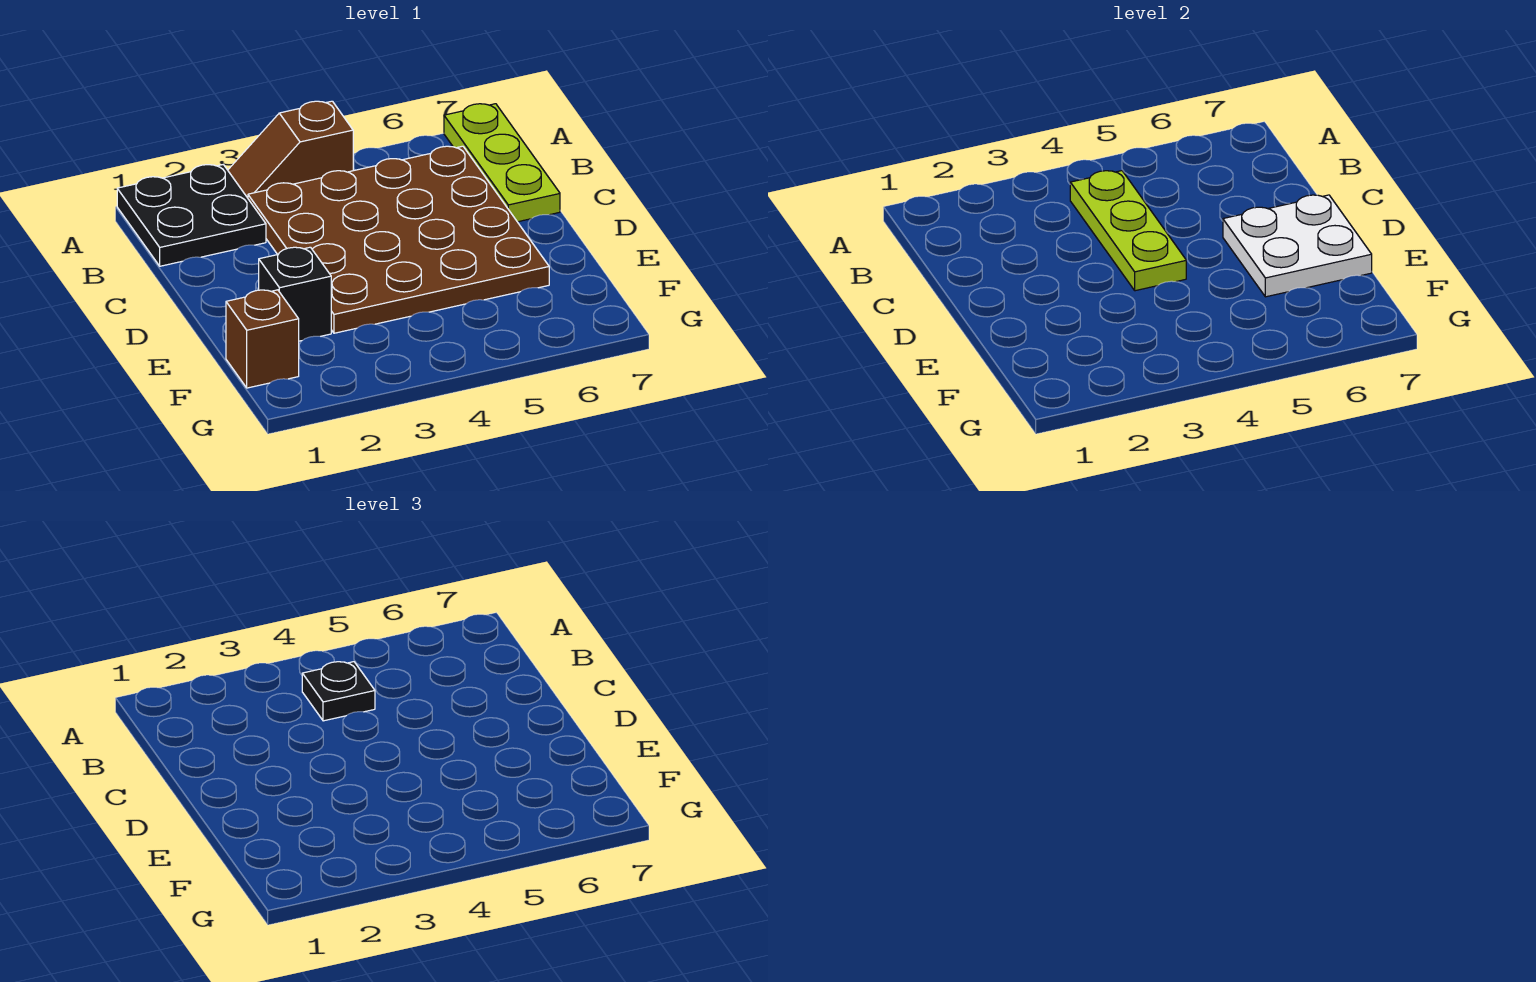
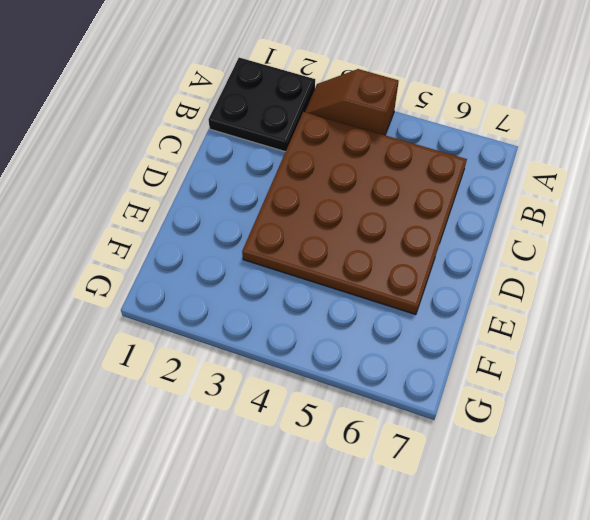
none -> lime 1x3 plate [444,104,560,222]
none -> black 1x1 brick [259,247,331,341]

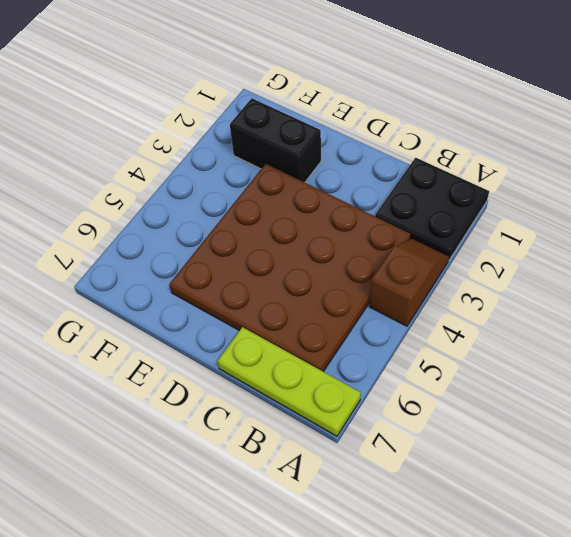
black 1x2 brick [230,98,321,182] -> black 1x1 brick [259,247,331,341]
none -> brown 1x1 brick [226,290,299,388]
none -> lime 1x3 plate [1070,171,1186,291]

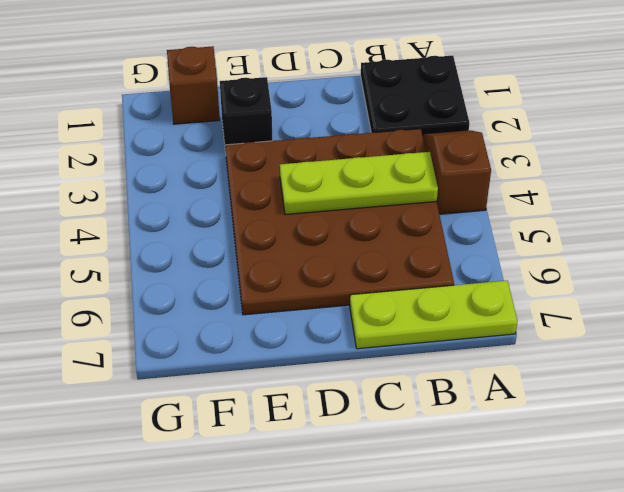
none -> white 2x2 plate [1223,195,1372,297]
none -> black 1x1 plate [302,662,375,721]

